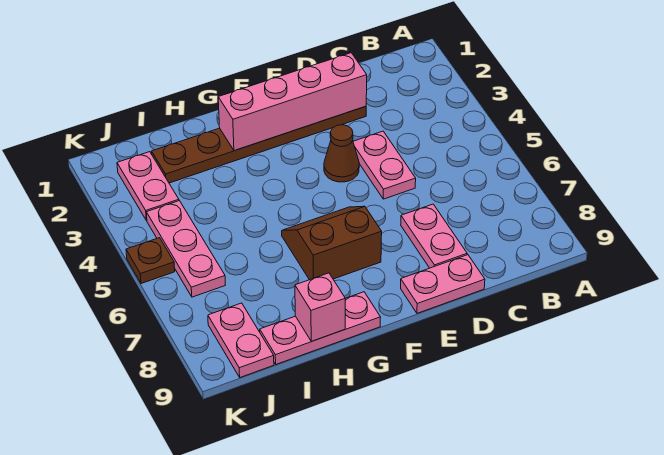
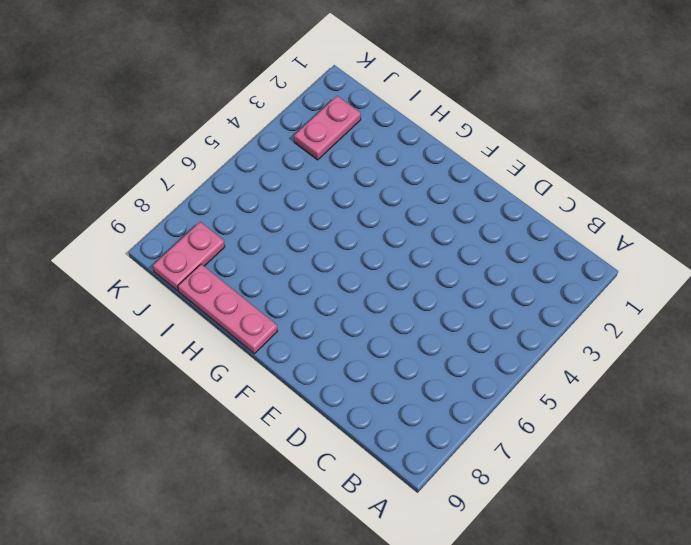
none -> brown 1x6 plate [152,106,366,183]
none -> pink 1x2 plate [353,131,416,199]
none -> pink 1x2 plate [401,204,467,268]

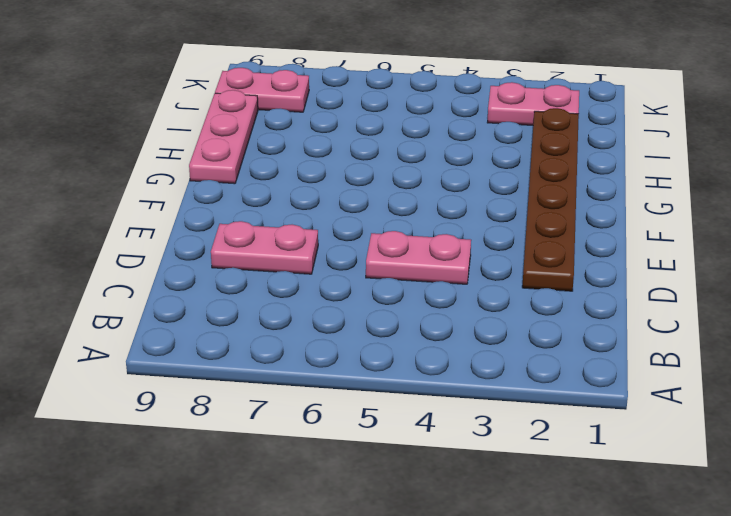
none -> pink 1x2 plate [401,255,485,313]
none -> brown 1x1 cone [324,125,359,182]
none -> brown 2x2 slope [282,206,382,280]

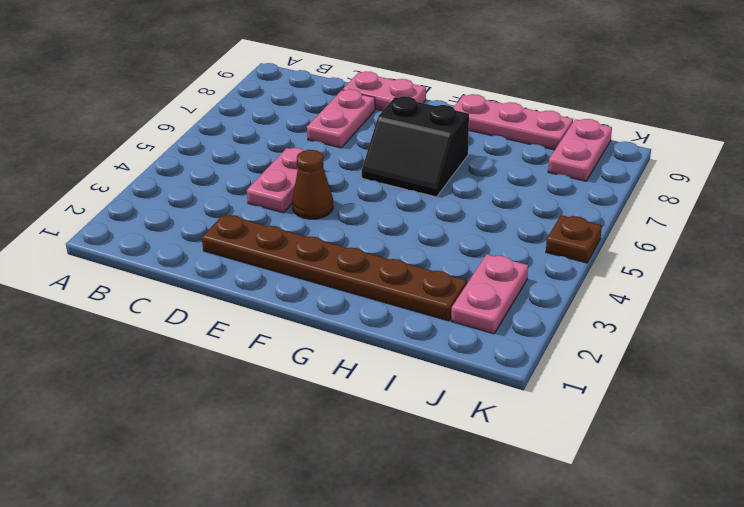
black 2x2 slope [362,96,469,197] -> brown 2x2 slope [282,206,382,280]
none -> pink 1x3 plate [146,201,225,297]
none -> pink 1x4 brick [218,53,367,151]
none -> pink 1x1 brick [295,273,345,341]

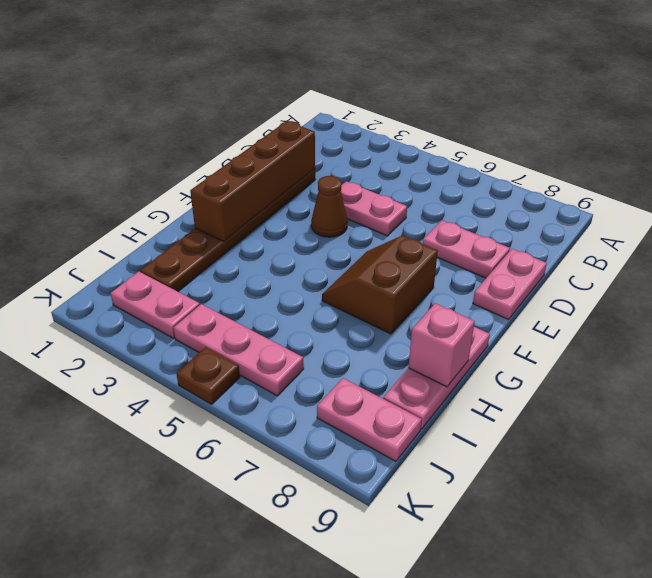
brown 1x4 brick [190,121,315,241] -> pink 1x4 brick [218,53,367,151]

